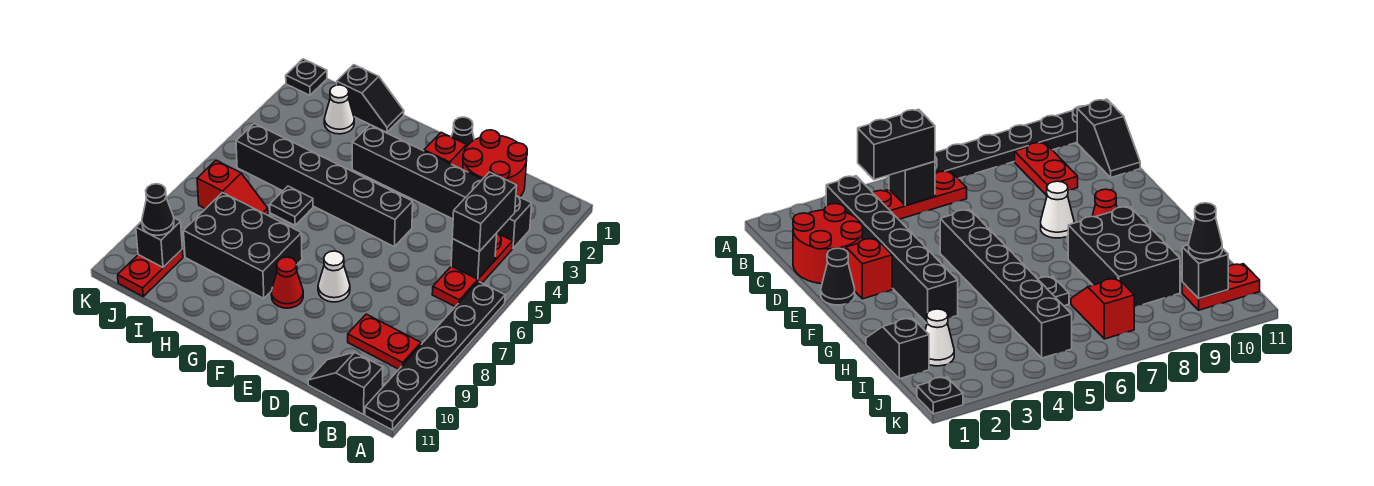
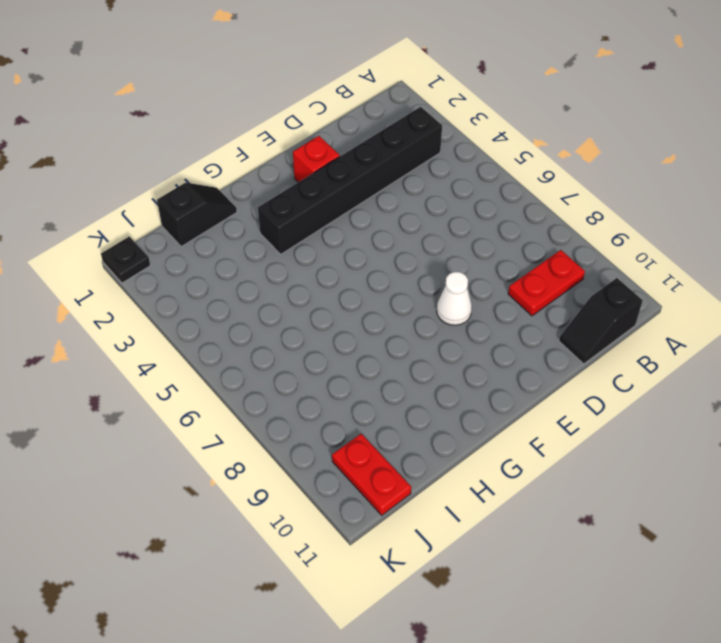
none -> black 1x6 plate [365,281,505,430]
none -> red 1x3 plate [432,233,513,307]
none -> red 2x2 round brick [463,130,527,197]

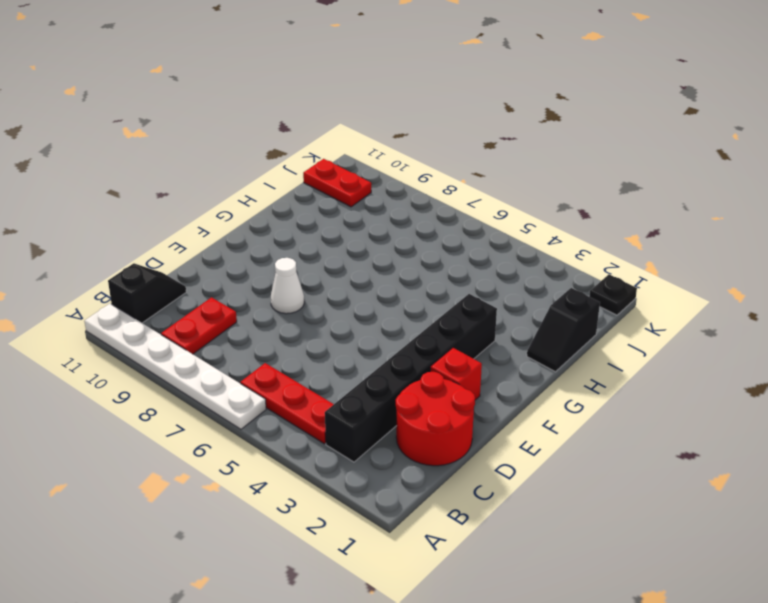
white 1x6 plate [84,304,266,429] -> black 1x6 plate [365,281,505,430]
none -> black 1x1 cone [451,117,474,146]
none -> black 1x6 brick [236,123,413,247]
none -> red 1x1 cone [271,257,303,308]

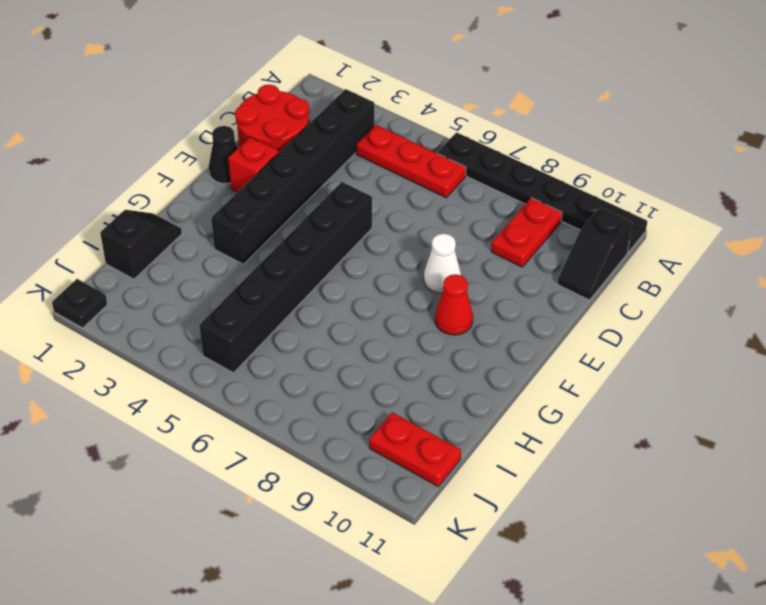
none -> black 2x3 brick [184,193,302,299]
none -> black 1x1 plate [270,186,313,225]
none -> white 1x1 cone [324,85,354,134]

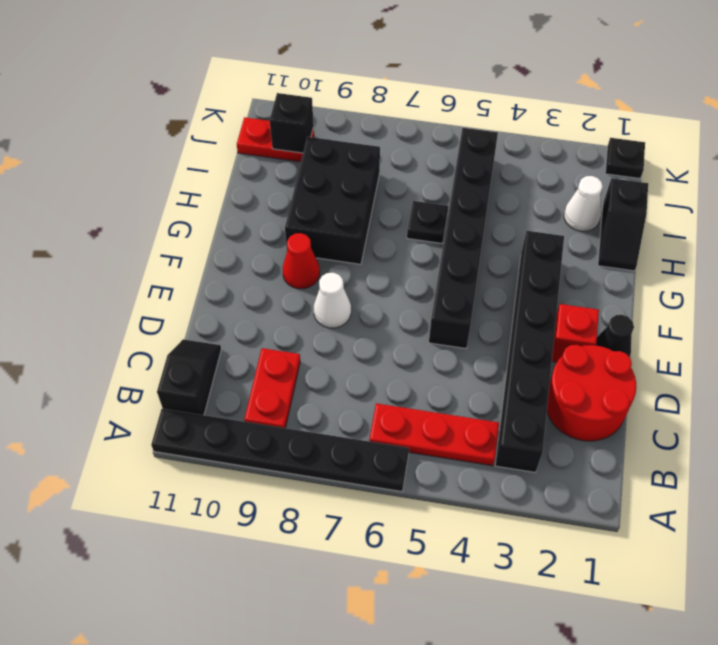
none -> red 1x2 slope [197,161,268,215]
none -> black 1x1 brick [451,233,497,279]
none -> black 1x2 brick [452,172,517,252]

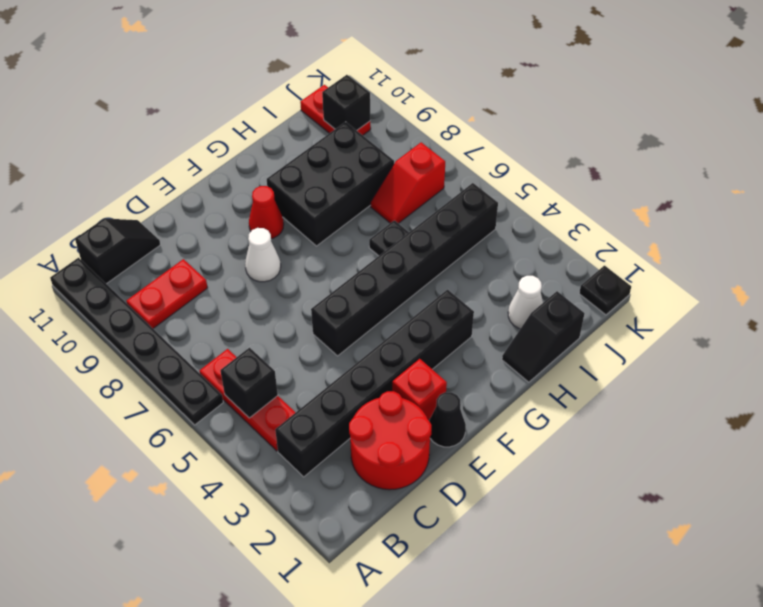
none -> black 1x2 brick [452,172,517,252]
none -> black 1x1 cone [142,184,174,235]

